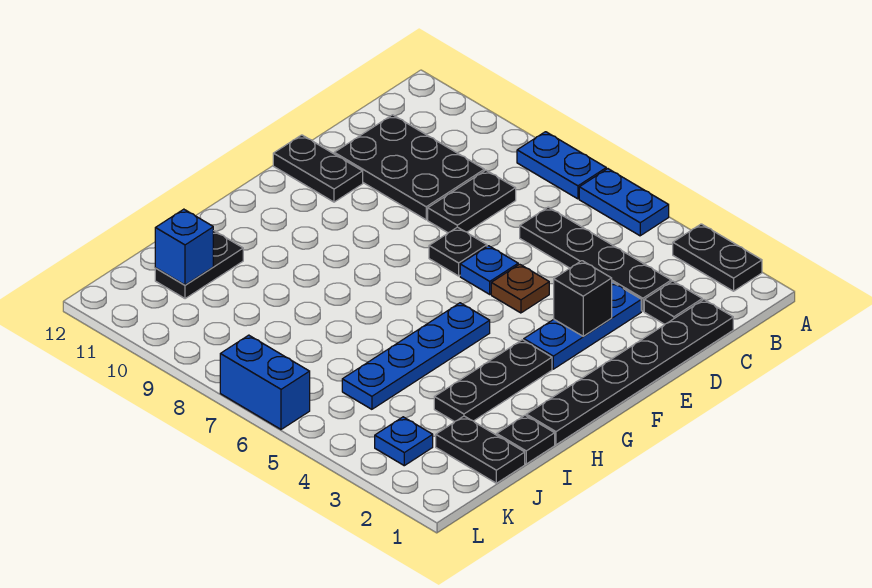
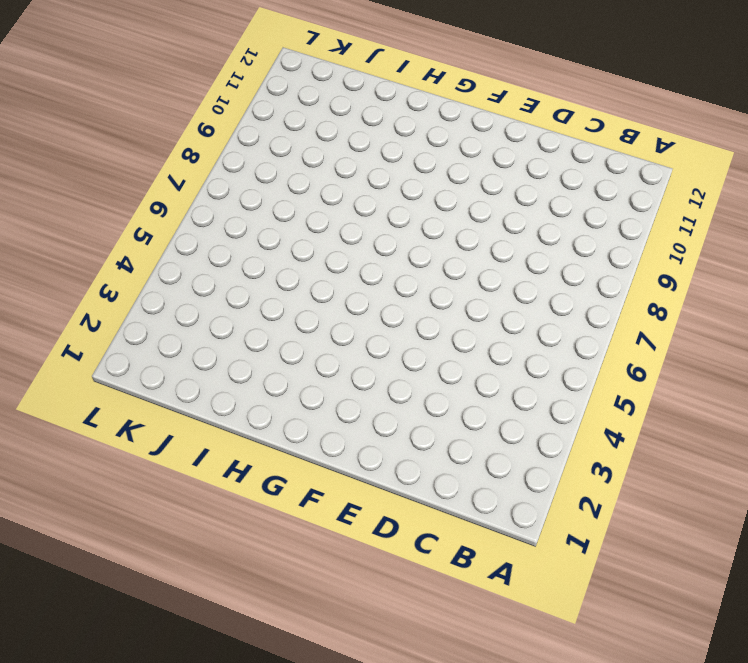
none -> black 1x2 plate [673,224,762,291]
none -> blue 1x2 plate [579,169,669,236]
none -> blue 1x2 plate [517,132,606,199]

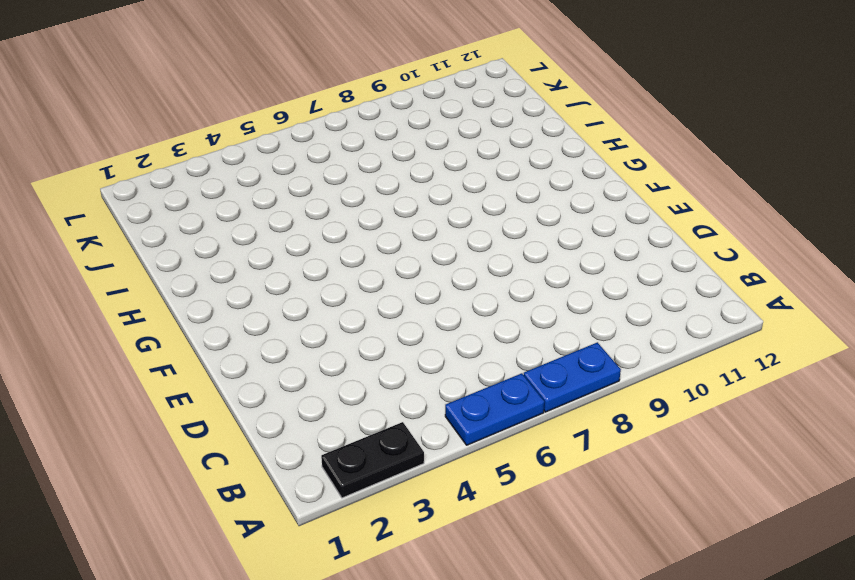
none -> black 1x6 plate [526,300,733,445]
none -> black 1x1 plate [644,281,702,324]
none -> black 1x4 plate [520,207,671,311]

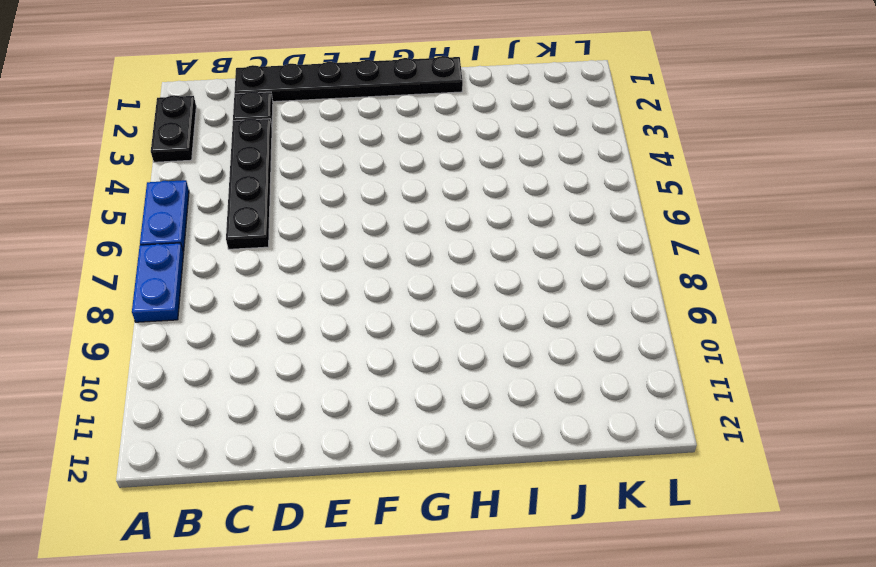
none -> black 1x2 plate [428,170,516,233]
none -> black 2x3 plate [334,115,484,220]
none -> blue 1x3 plate [524,282,641,369]

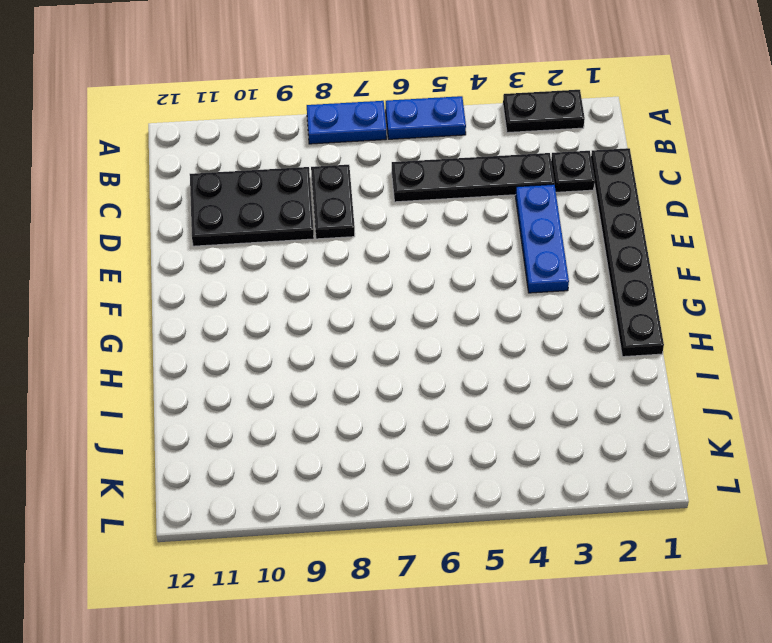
none -> brown 1x1 plate [491,264,549,313]
none -> blue 1x1 plate [460,246,518,294]
none -> black 1x1 plate [429,227,487,276]

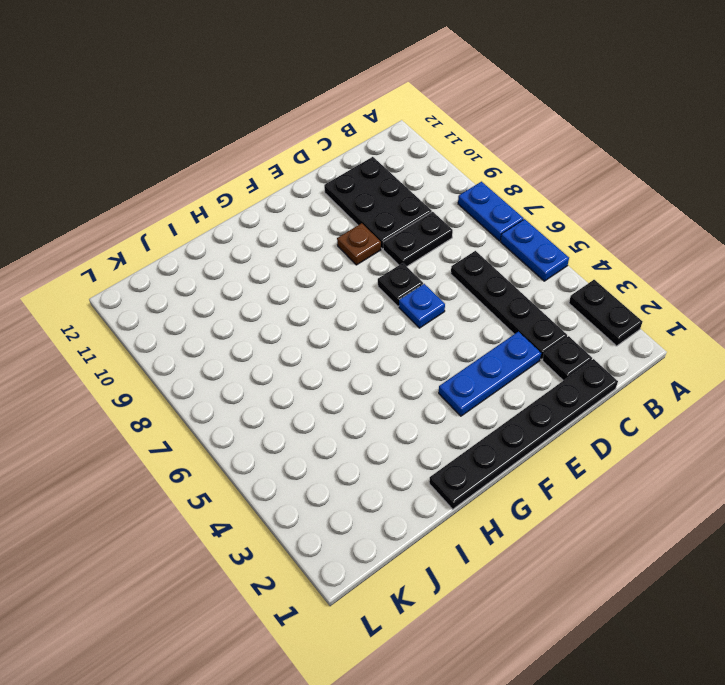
brown 1x1 plate [337,223,381,265] -> brown 1x1 plate moved to [491,264,549,313]
none -> black 1x2 plate [273,135,363,202]
none -> black 1x3 plate [434,340,552,422]
none -> blue 1x4 plate [342,303,490,409]

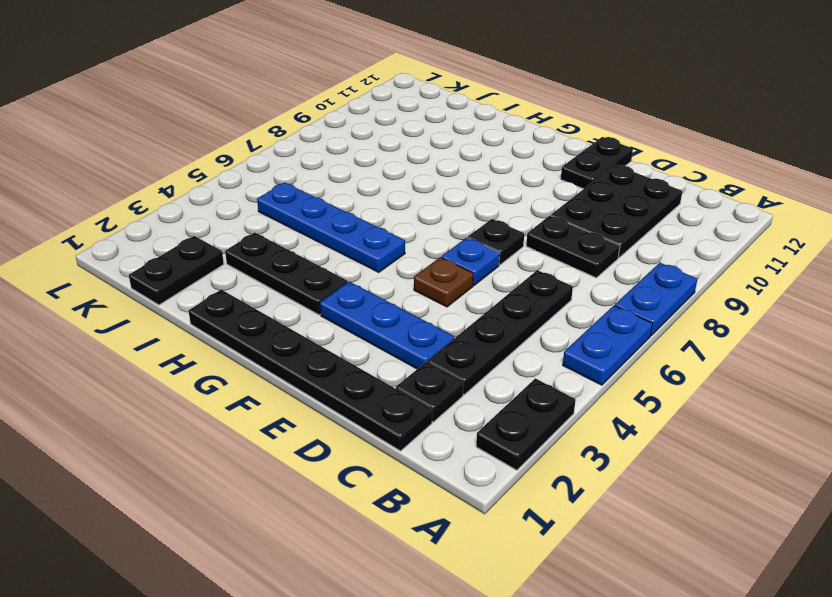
none -> black 1x1 plate [497,415,555,464]
none -> black 1x2 plate [155,231,243,299]
none -> blue 1x1 plate [375,417,433,466]

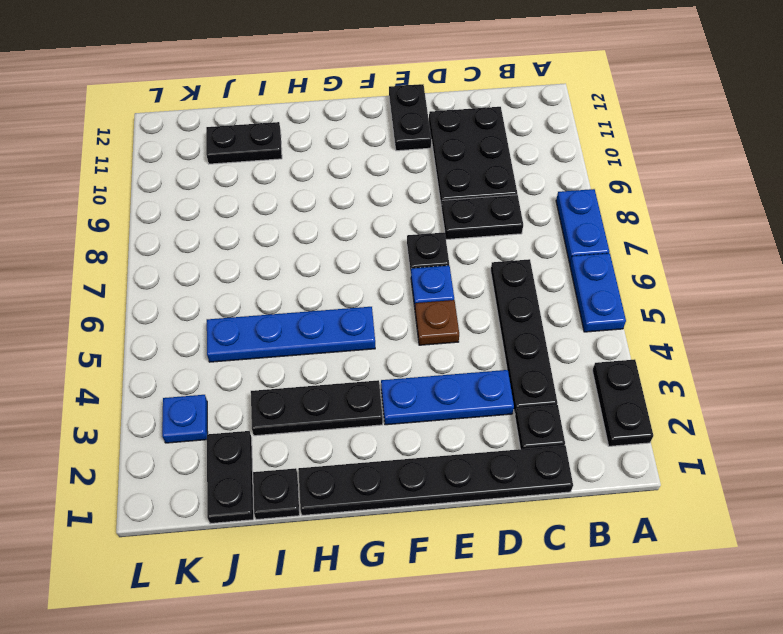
none -> blue 1x2 brick [220,335,310,429]
none -> black 1x1 brick [554,261,612,336]
none -> blue 1x1 brick [155,209,213,285]

